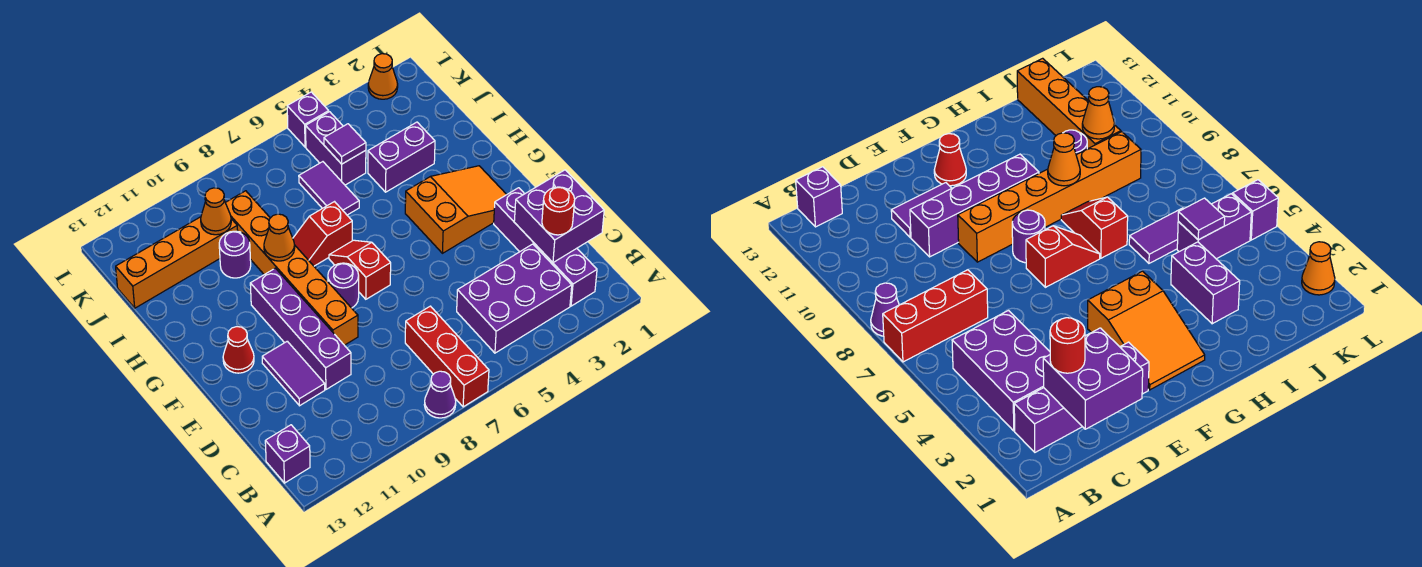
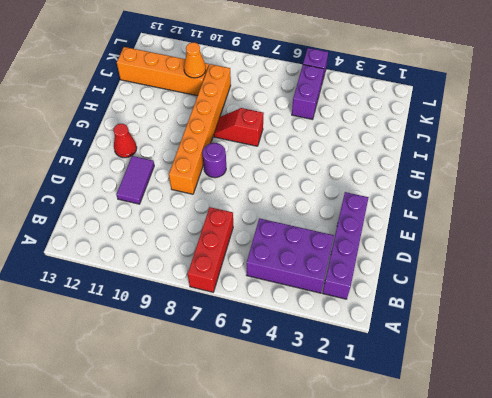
none -> purple 1x1 cone [424,371,456,418]
none -> purple 1x1 brick [265,425,310,483]
none -> purple 1x4 brick [250,268,351,389]

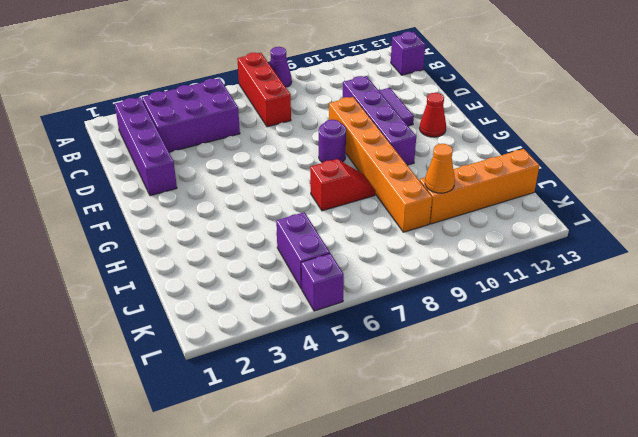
none -> orange 2x3 slope [405,166,507,253]
none -> red 1x2 slope [329,240,391,299]
none -> purple 1x2 brick [368,122,435,192]

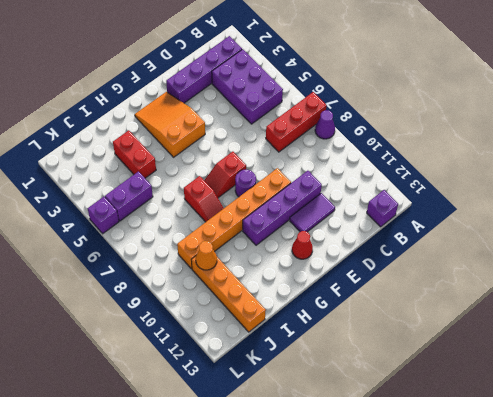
red 1x2 brick [113,130,156,178] -> purple 1x2 brick [368,122,435,192]
none -> purple 1x2 tile [299,162,359,215]
none -> purple 1x1 round brick [219,231,251,278]
none -> orange 1x1 cone [368,54,398,99]

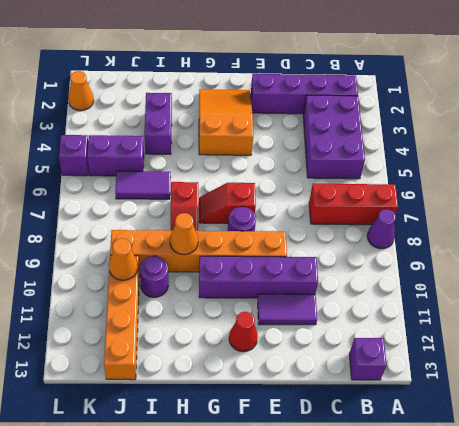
none -> purple 2x2 brick [514,170,604,263]
none -> purple 1x1 tile [324,124,366,164]
none -> red 1x1 round brick [542,187,575,235]

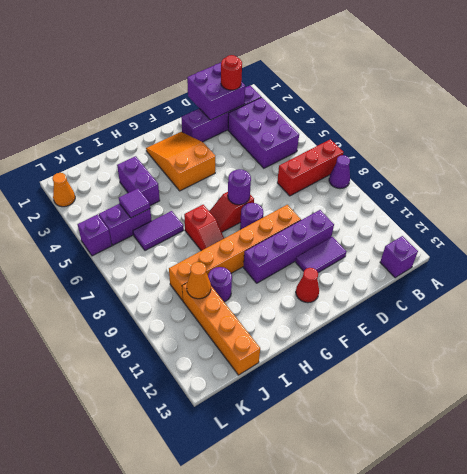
purple 1x1 round brick [228,169,251,205] -> none
none -> orange 1x1 cone [264,214,295,261]

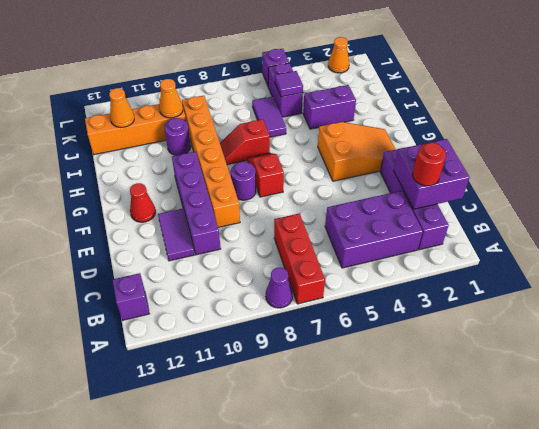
orange 1x1 cone [109,88,134,127] -> orange 1x1 cone moved to [264,214,295,261]

